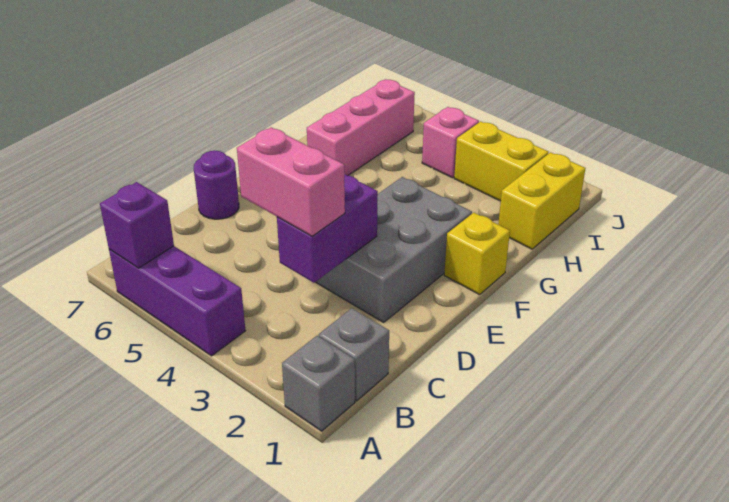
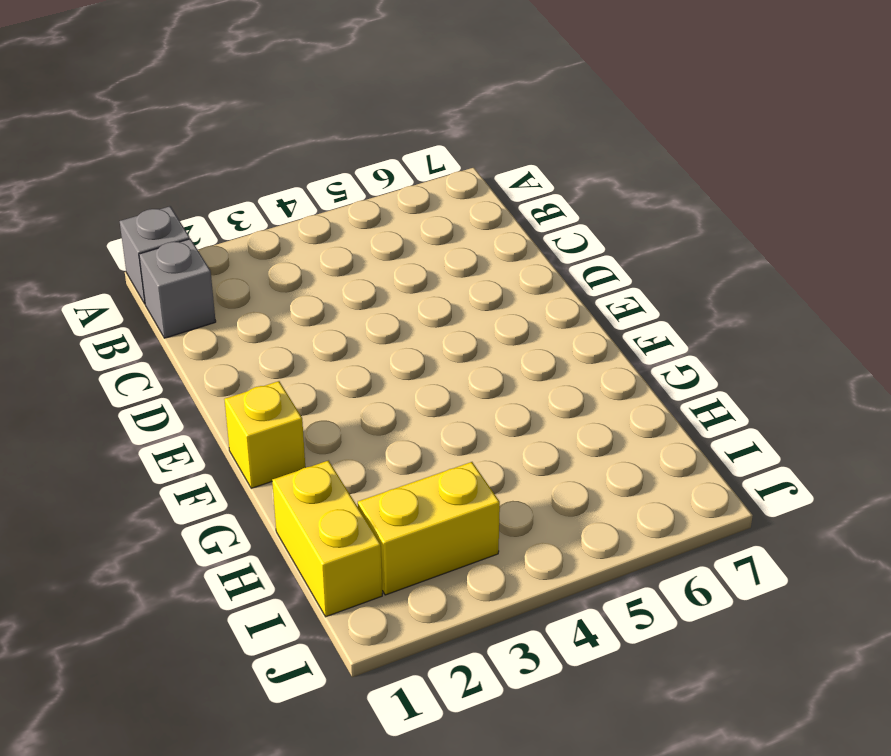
none -> purple 1x3 brick [109,246,246,356]
none -> grey 2x3 brick [316,177,472,322]
none -> purple 1x1 round brick [194,151,239,219]

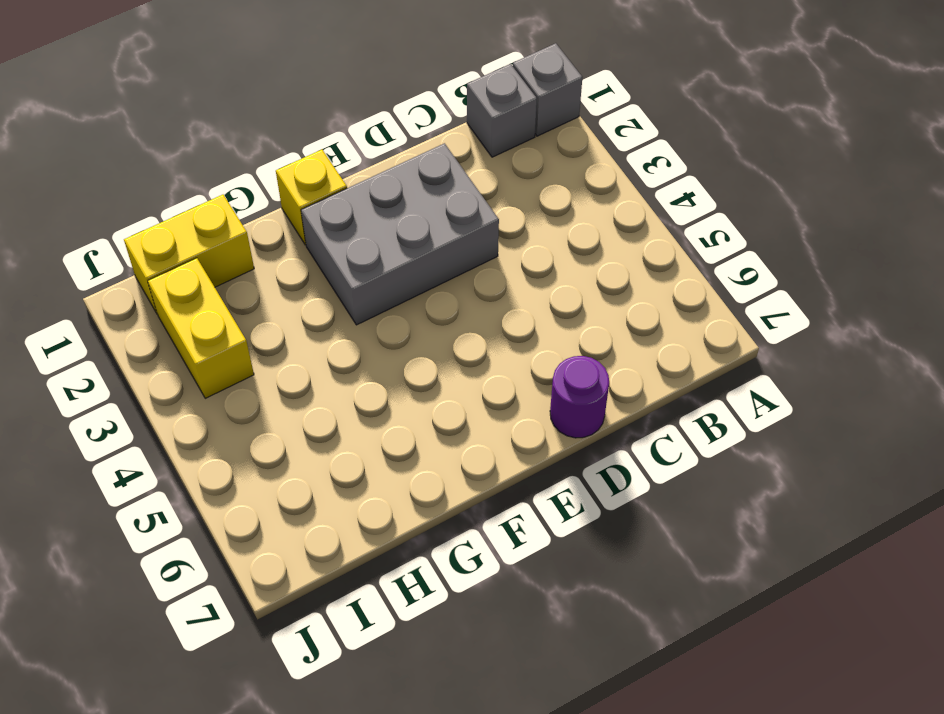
none -> purple 1x3 brick [109,246,246,356]
none -> pink 1x3 brick [307,79,415,176]
none -> pink 1x1 brick [422,107,479,178]

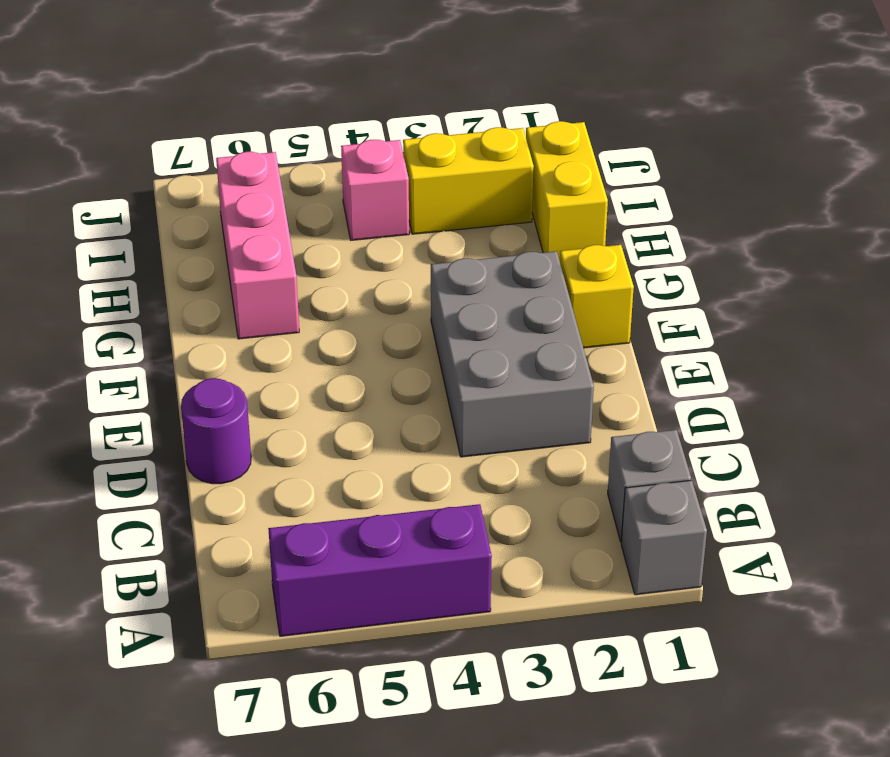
none -> purple 1x1 brick [100,182,174,268]
none -> purple 1x2 brick [277,174,378,283]
none -> pink 1x2 brick [237,127,345,236]

